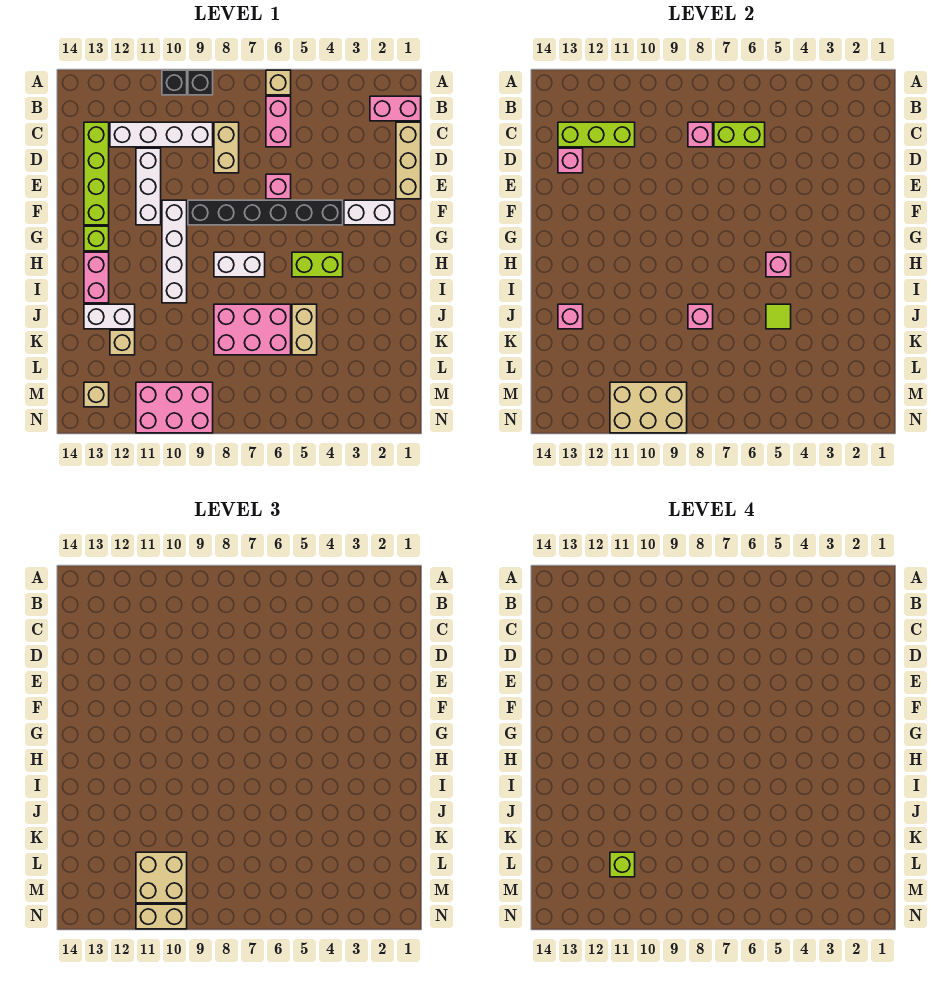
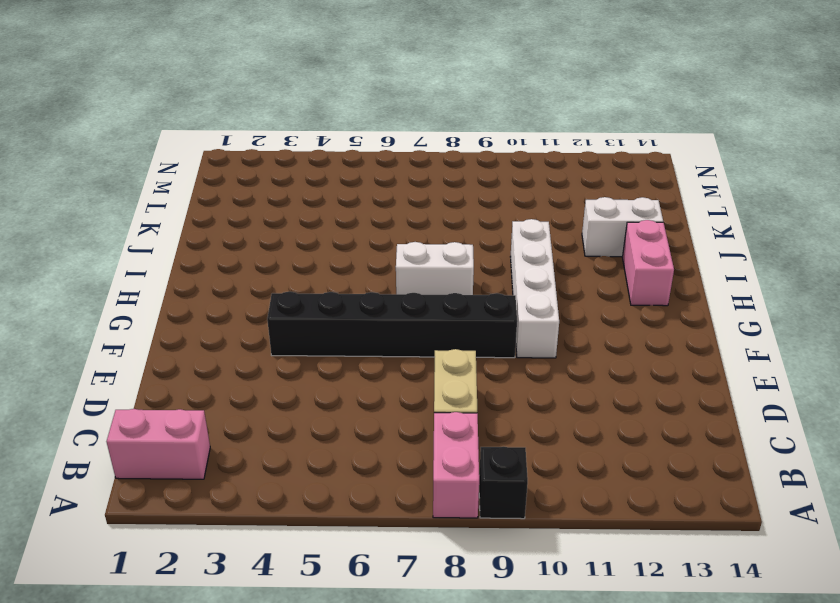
pink 1x2 brick [433,412,479,518] -> pink 1x2 brick moved to [266,96,291,147]
none -> tan 1x1 brick [266,70,291,95]
none -> black 1x1 brick [162,70,187,95]
none -> tan 1x3 brick [396,122,421,199]
none -> white 1x4 brick [110,122,213,147]

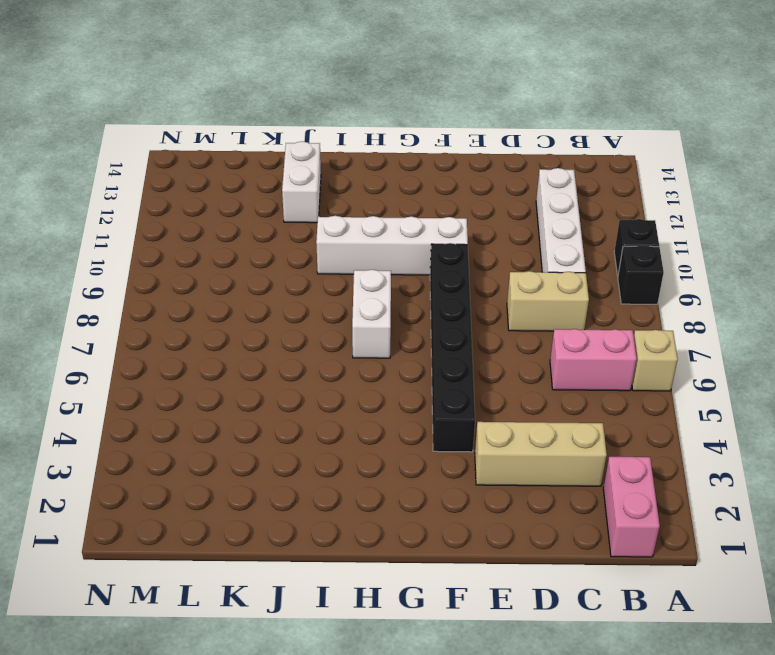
tan 1x3 brick [475,422,607,486] -> tan 1x3 brick moved to [396,122,421,199]
none -> lime 1x4 brick [84,122,109,225]
none -> white 1x3 brick [136,148,161,225]
none -> pink 1x1 brick [266,174,291,199]
none -> white 1x2 brick [344,200,395,225]

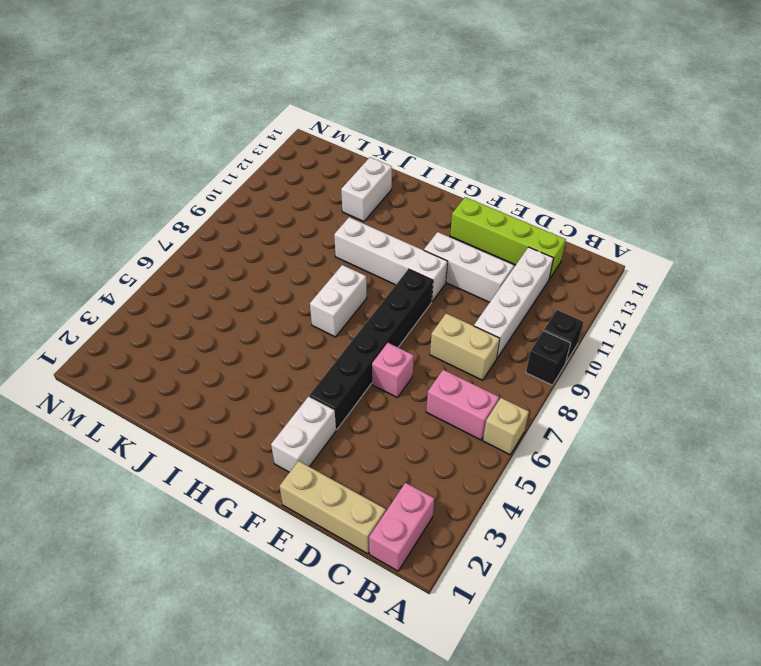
none -> lime 1x1 brick [84,226,109,251]
none -> lime 1x2 brick [292,252,343,277]
none -> pink 1x2 brick [84,252,109,303]
none -> tan 1x2 brick [292,304,317,355]

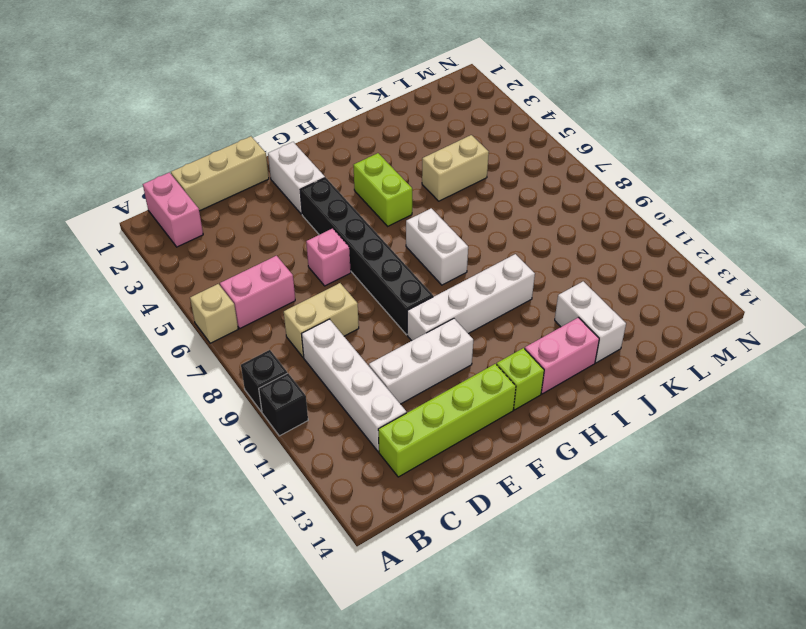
none -> pink 2x3 brick [214,304,291,355]
none -> tan 1x1 brick [110,330,135,355]
none -> pink 2x3 brick [136,382,213,433]
none -> tan 1x1 brick [84,382,109,407]

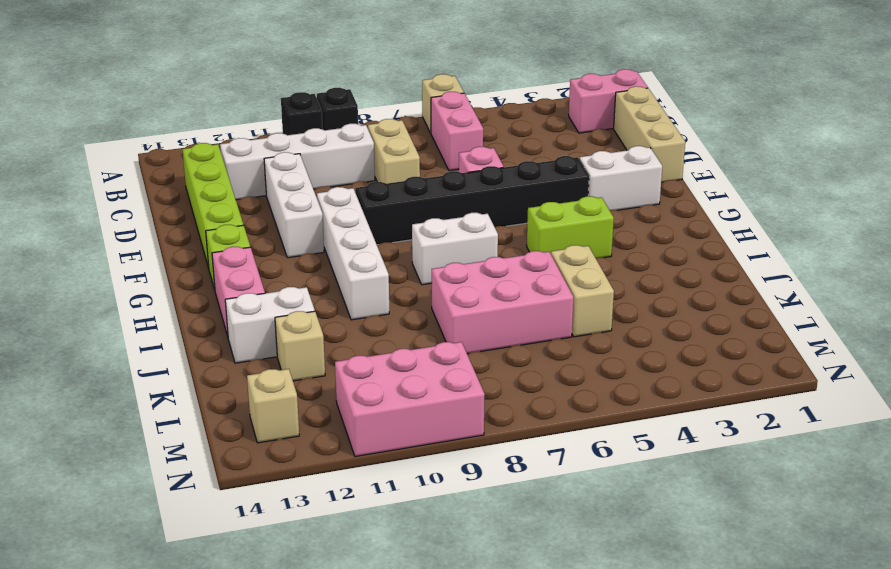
none -> lime 1x2 brick [714,122,765,147]
none -> pink 1x1 brick [688,122,713,147]
none -> lime 1x3 brick [558,122,635,147]
none -> pink 1x1 brick [558,148,583,173]

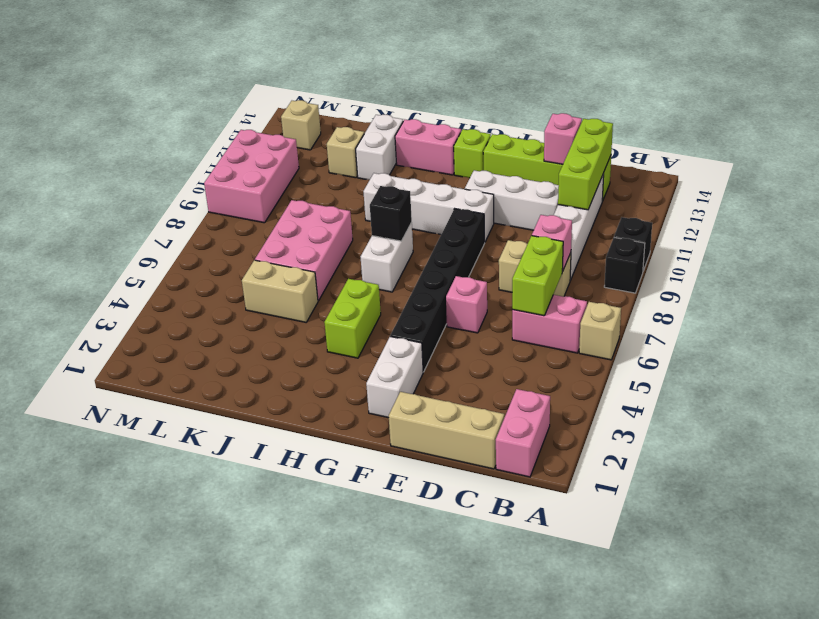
black 1x1 brick [370,186,412,241] -> none
none -> pink 1x1 brick [766,252,791,277]
none -> lime 1x1 tile [766,304,791,329]
none -> pink 1x1 brick [688,304,713,329]
none -> pink 1x1 brick [558,304,583,329]

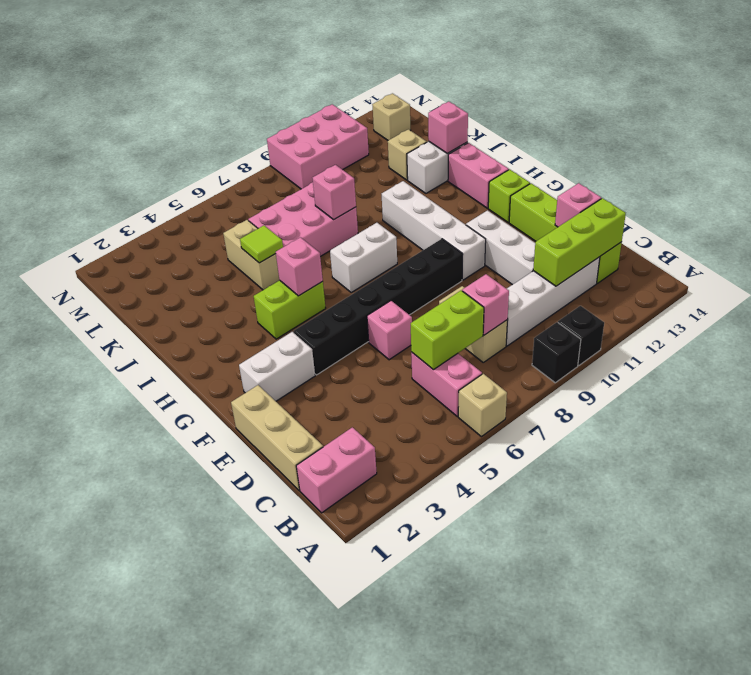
none -> tan 2x3 brick [610,382,687,433]
none -> tan 2x2 brick [136,852,187,903]
none -> tan 1x2 brick [136,904,187,929]
none -> lime 1x1 brick [610,852,635,877]

